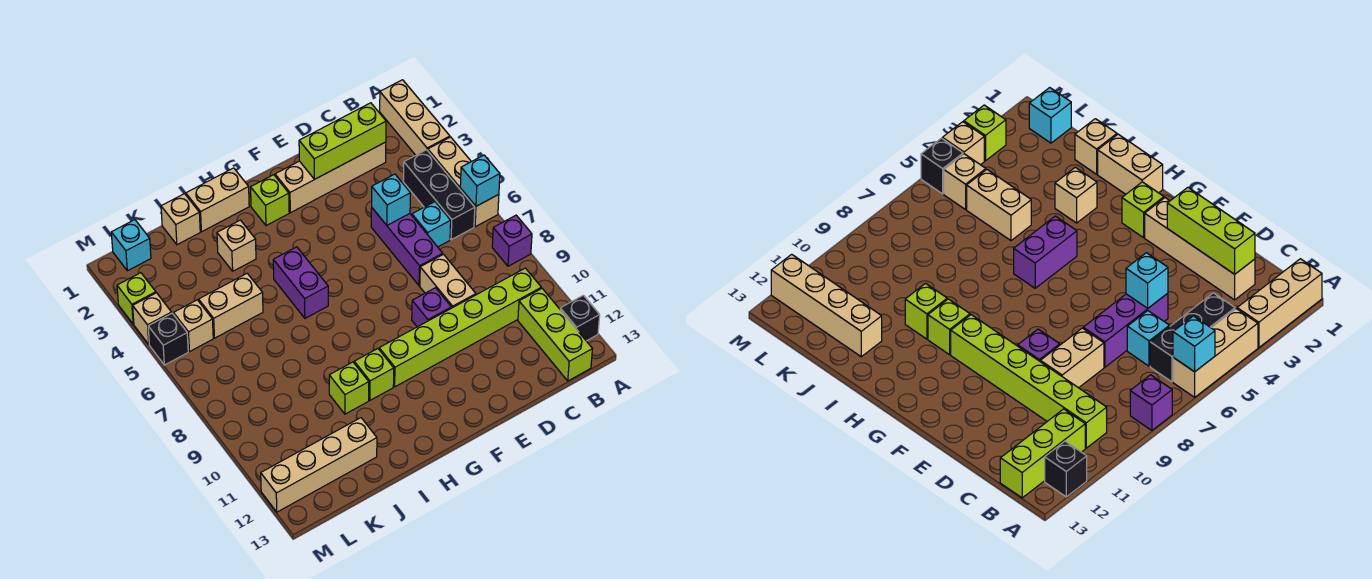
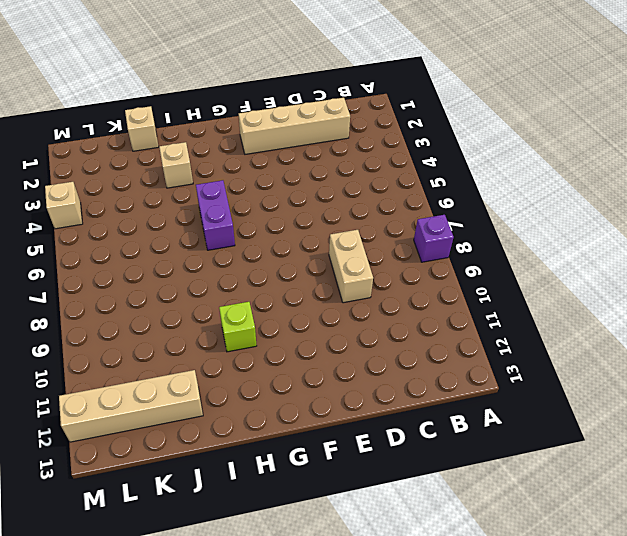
none -> tan 1x3 brick [380,80,450,155]
none -> tan 1x3 brick [428,137,499,227]
none -> black 1x1 brick [560,295,600,341]

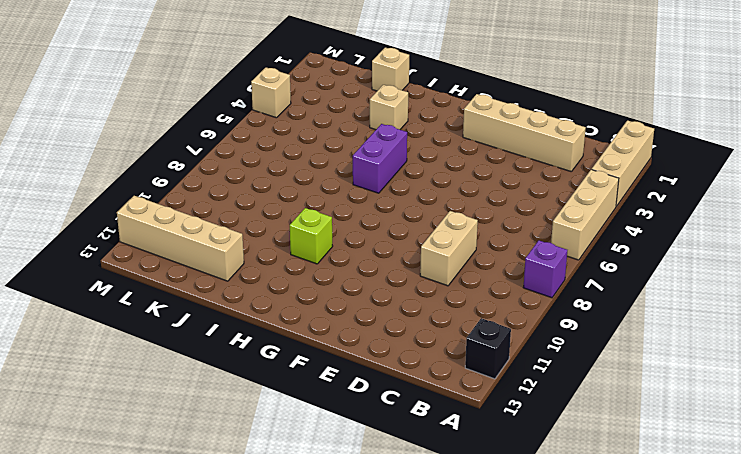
none -> black 1x3 brick [403,150,475,240]
none -> lime 1x6 brick [379,268,541,387]
none -> lime 1x3 brick [518,288,592,381]

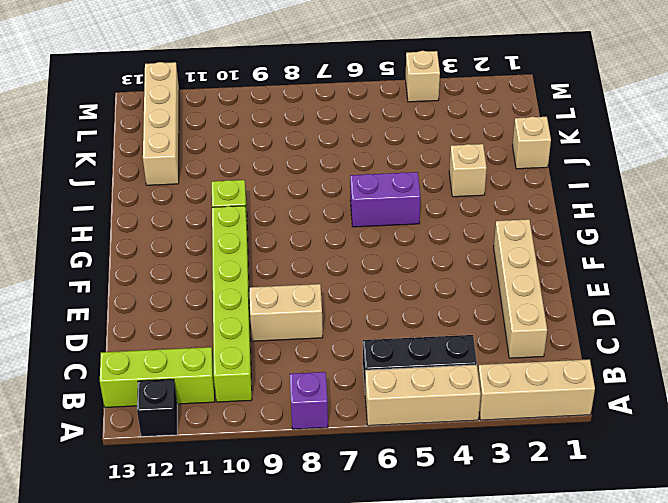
none -> cyan 1x1 brick [412,202,451,247]
none -> purple 1x3 brick [371,208,443,286]
none -> purple 1x1 brick [412,288,451,327]

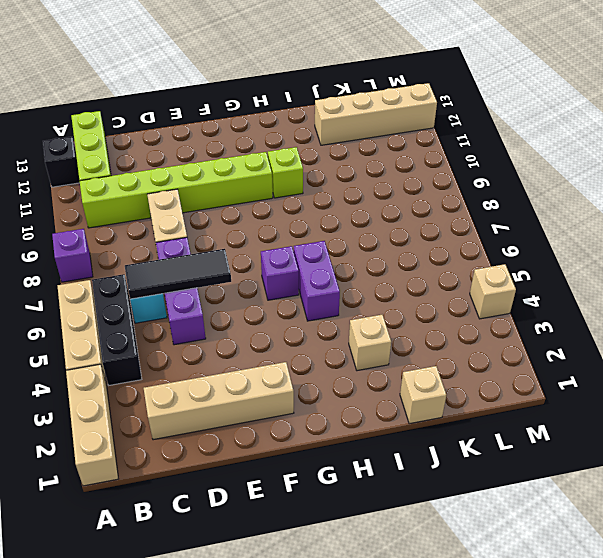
black 1x3 tile [125,249,231,299] -> none
purple 1x1 brick [261,246,299,300] -> purple 1x1 brick moved to [412,288,451,327]
none -> lime 1x1 brick [251,175,289,226]
none -> tan 1x2 brick [186,168,249,232]
none -> lime 1x1 brick [329,362,369,414]

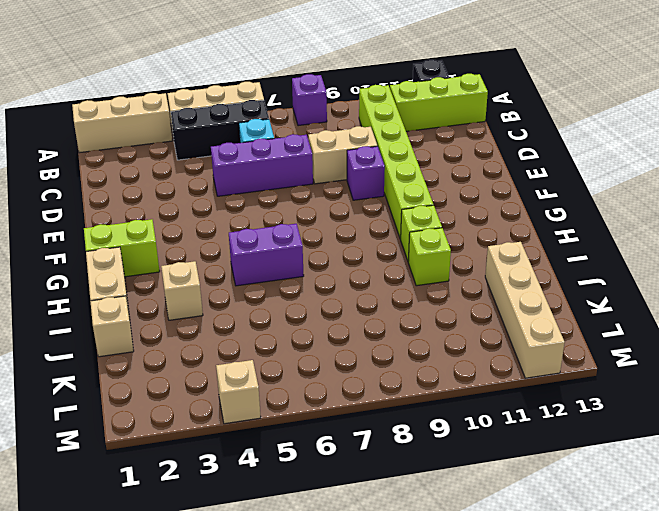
lime 1x2 brick [84,219,160,277] -> lime 1x1 brick [251,175,289,226]
none -> tan 1x4 brick [275,142,386,213]
none -> tan 1x2 brick [199,273,263,338]
none -> cyan 1x1 brick [111,220,151,271]

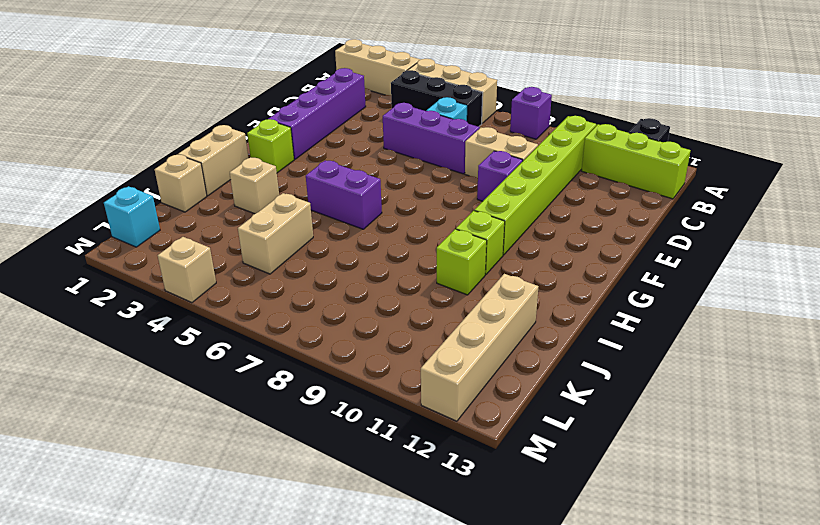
purple 1x4 brick [268,68,366,159] -> tan 1x4 brick [275,142,386,213]
none -> tan 1x1 brick [174,300,213,351]
none -> lime 1x1 brick [117,273,156,324]
none -> black 1x1 brick [148,313,188,365]

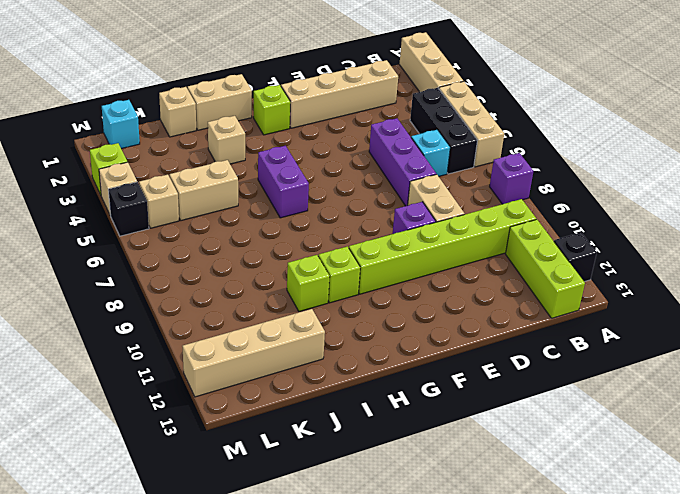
none -> cyan 1x1 brick [460,155,500,206]
none -> lime 1x3 brick [299,103,386,179]
none -> cyan 1x1 brick [372,174,410,225]

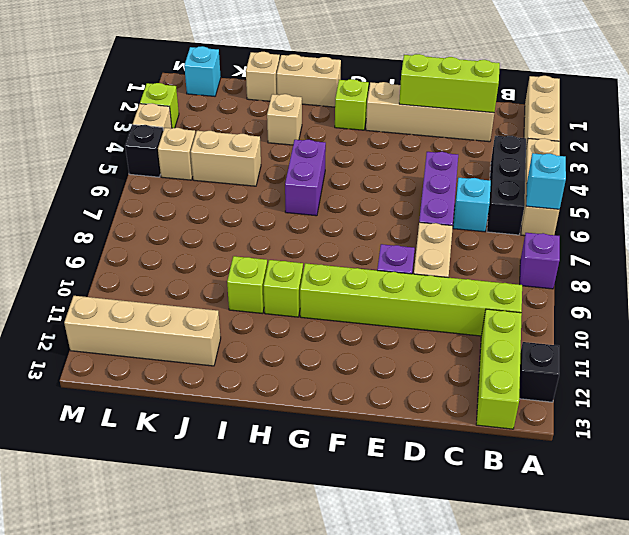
none -> cyan 1x1 brick [372,174,410,225]

